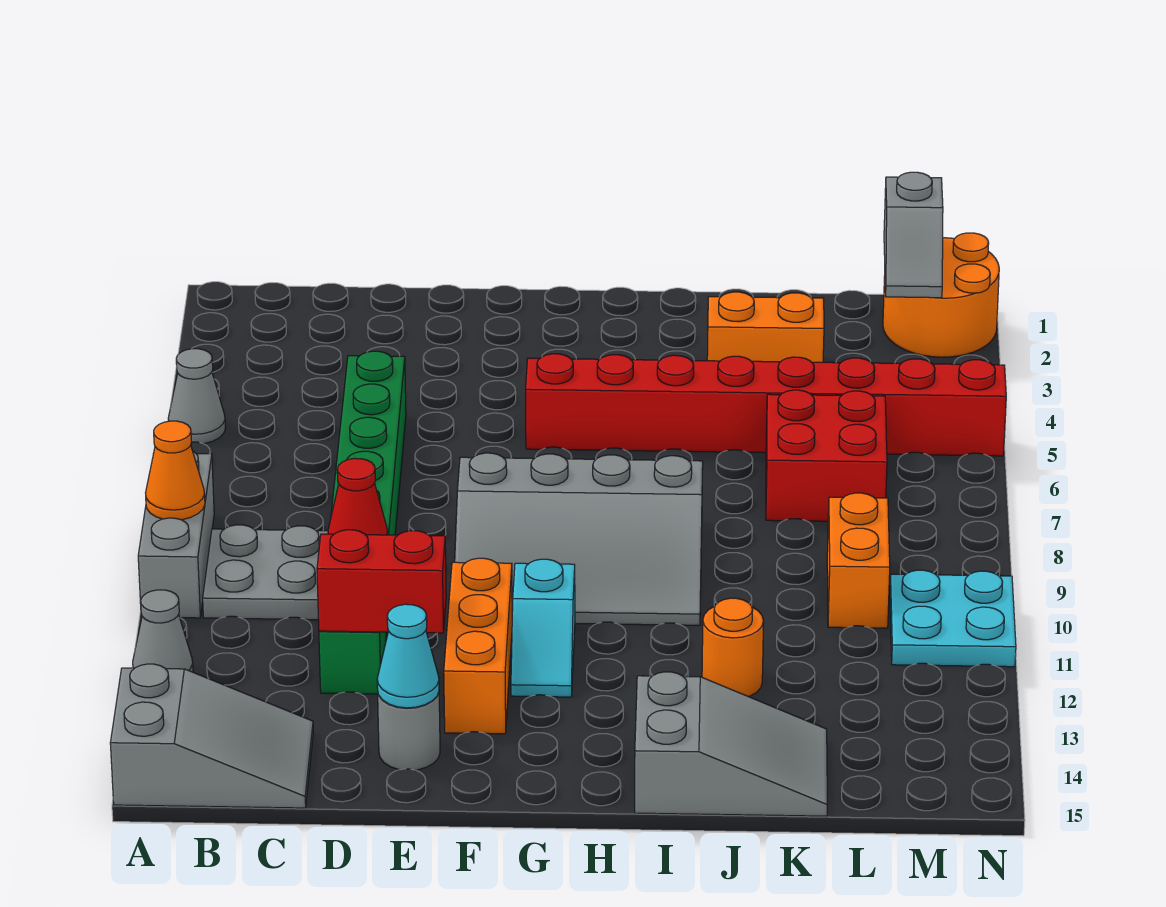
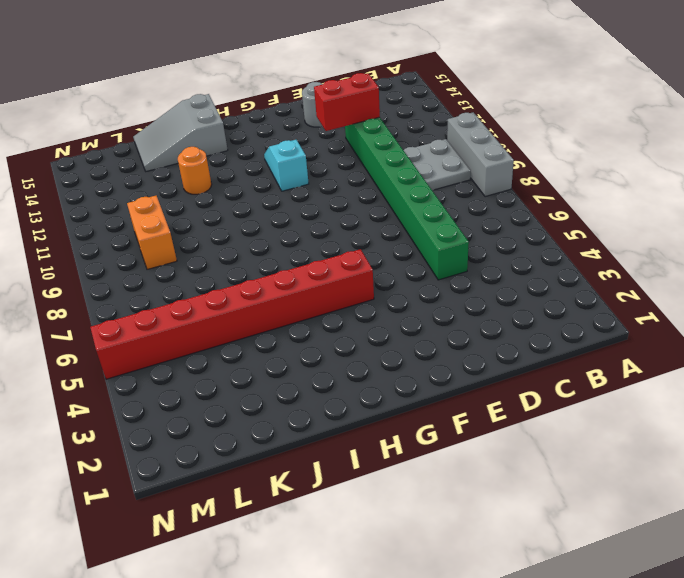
none -> grey 1x1 cone [168,349,226,444]
none -> grey 1x1 cone [133,590,193,672]
none -> grey 2x3 slope [110,664,313,808]

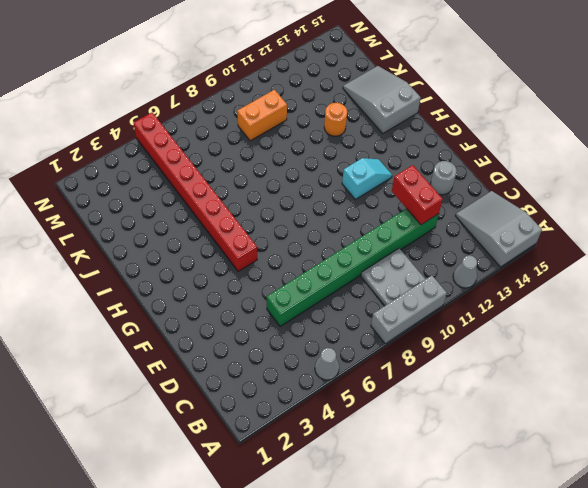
none -> grey 3x4 slope [455,453,703,625]
none -> orange 1x3 brick [444,558,512,734]
none -> orange 1x2 brick [707,292,824,362]

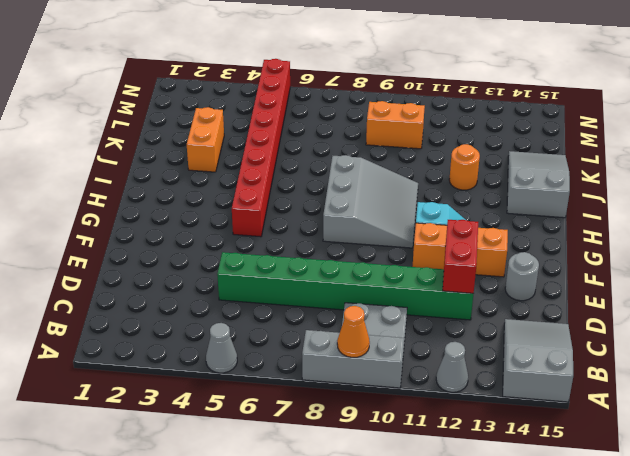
grey 3x3 slope [323,155,418,248] -> grey 3x4 slope [455,453,703,625]
none -> red 2x2 brick [766,390,887,521]
none -> orange 2x2 round brick [883,233,999,357]
none -> cyan 2x2 plate [890,570,1016,667]

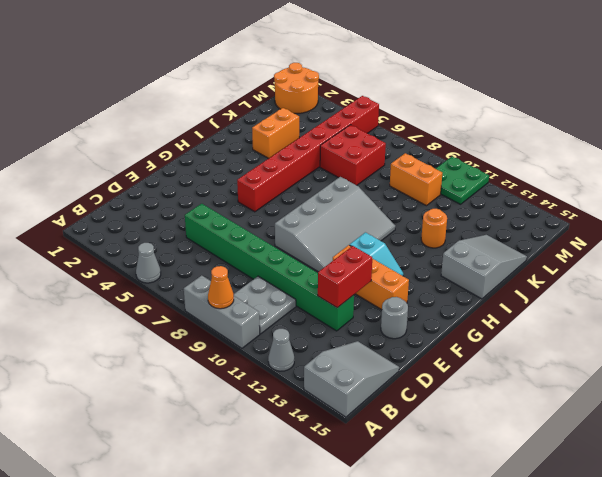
green 2x2 plate [436,157,489,204] -> cyan 2x2 plate [890,570,1016,667]
none -> red 1x1 cone [328,458,388,535]
none -> cyan 1x1 cone [377,604,439,708]
none -> grey 1x2 slope [884,172,943,298]

